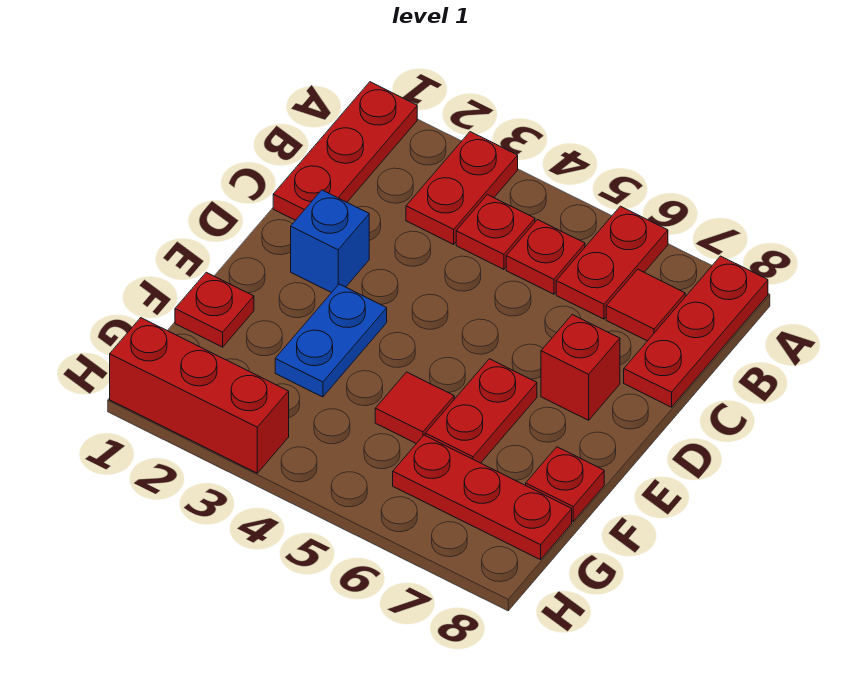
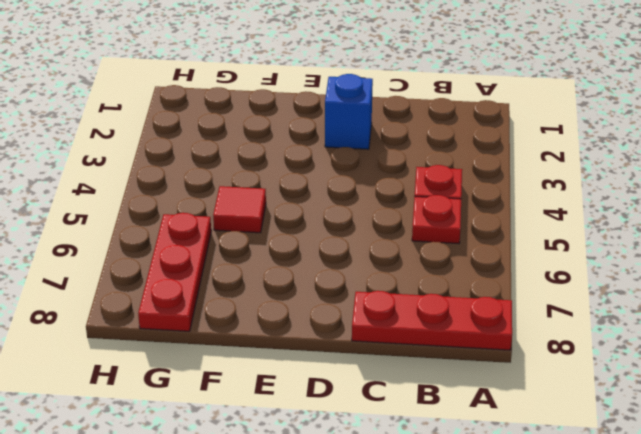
none -> red 1x3 plate [273,82,417,220]
none -> red 1x2 plate [406,132,518,244]
none -> red 1x2 plate [556,206,668,319]

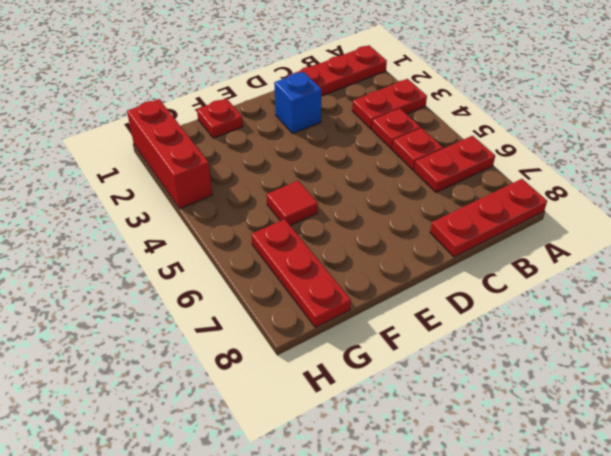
none -> red 1x1 tile [606,269,685,341]
none -> red 1x1 brick [541,315,620,420]
none -> blue 1x2 plate [275,284,387,397]

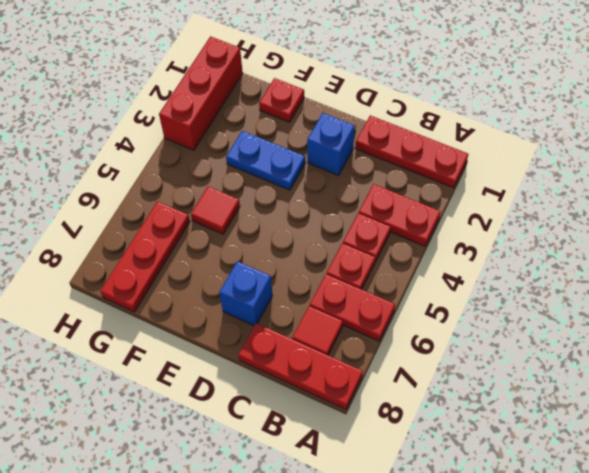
blue 1x1 brick [219,261,273,325] -> red 1x1 brick [541,315,620,420]
none -> red 1x2 plate [425,359,537,463]
none -> red 1x1 plate [526,447,604,521]

